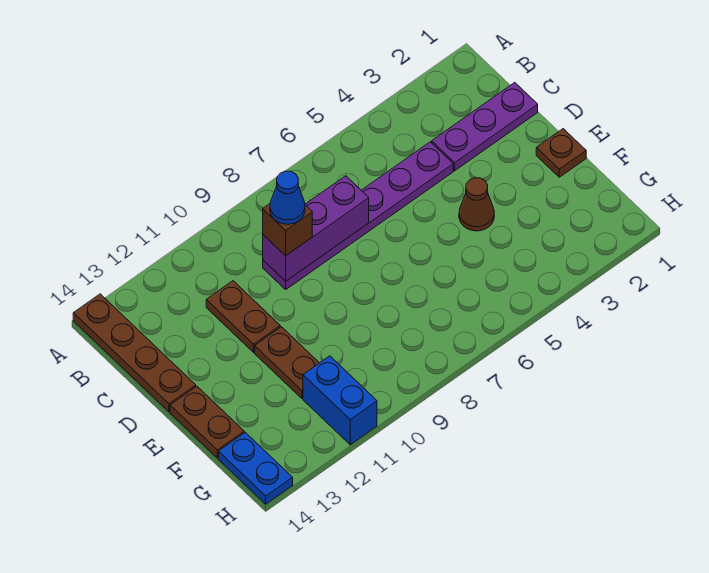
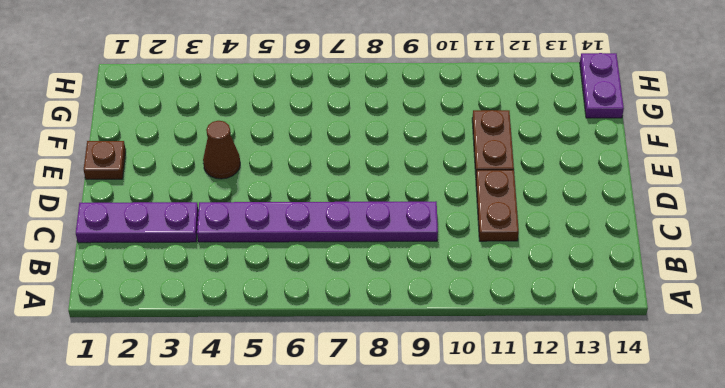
purple 1x2 plate [580,53,624,118] -> blue 1x2 plate [219,432,293,504]
none -> brown 1x4 plate [73,294,196,412]
none -> brown 1x2 plate [170,386,244,458]
none -> blue 1x2 brick [303,356,377,445]

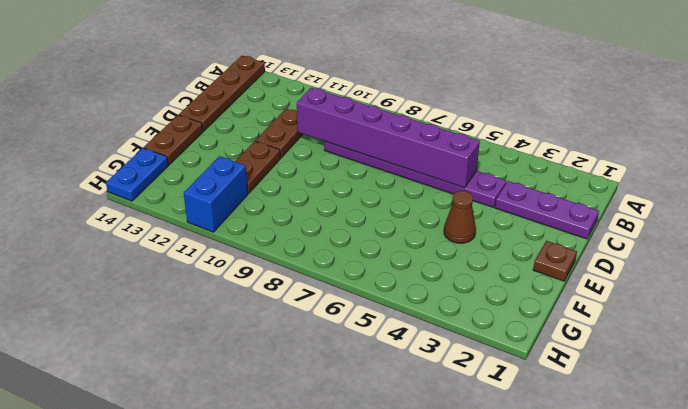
purple 1x6 brick [297,88,480,188] -> purple 1x3 brick [263,176,369,281]
none -> brown 1x1 brick [263,204,312,256]
none -> blue 1x1 cone [270,171,305,224]

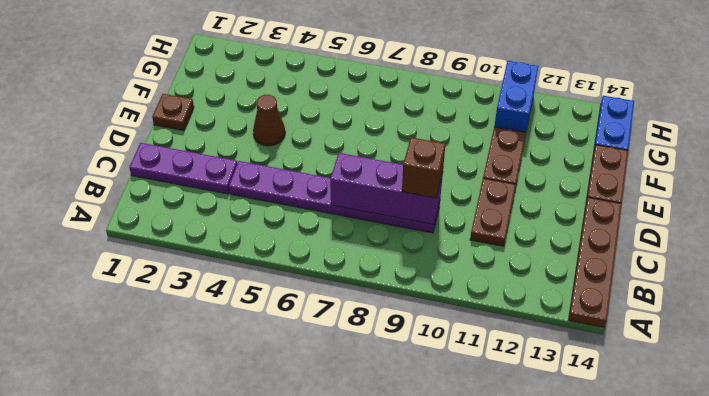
none -> blue 1x1 cone [270,171,305,224]

